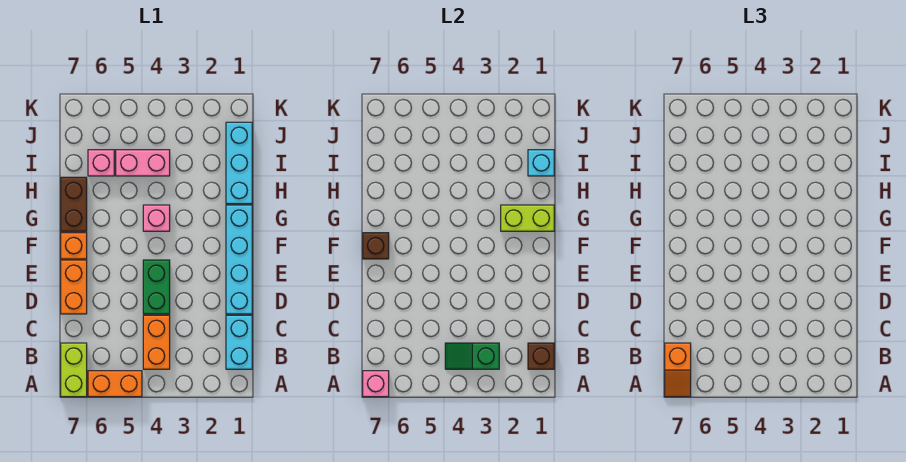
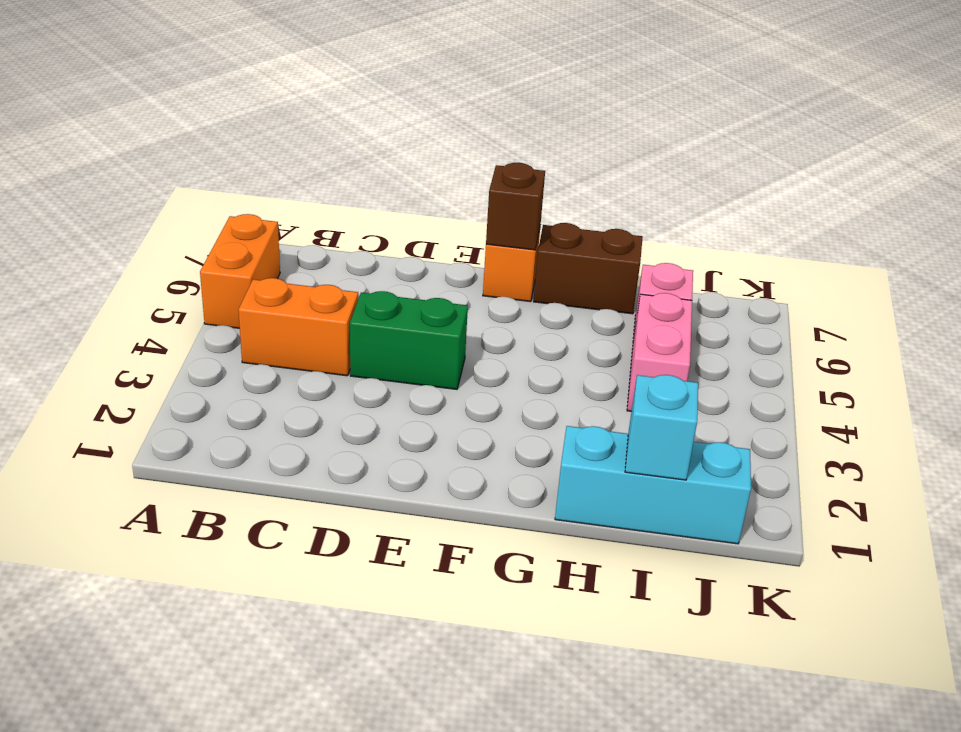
none -> lime 1x2 brick [61,343,87,397]
none -> cyan 1x2 brick [226,315,252,369]
none -> cyan 1x4 brick [226,205,252,314]

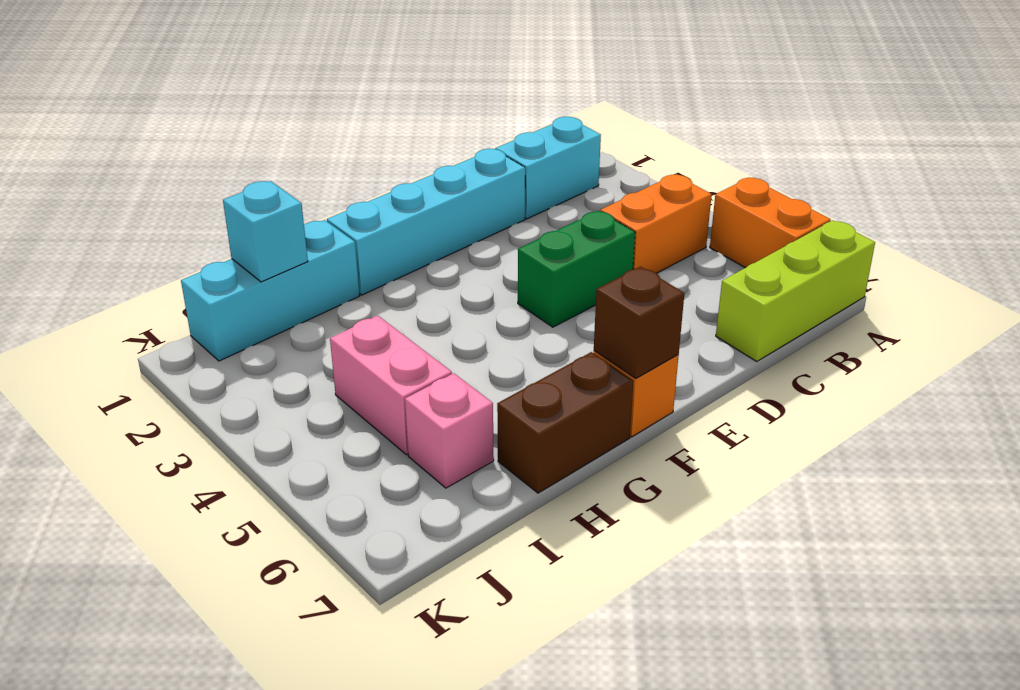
lime 1x3 brick [716,220,875,362] -> lime 1x2 brick [61,343,87,397]
none -> orange 1x2 brick [61,260,87,314]
none -> pink 1x1 brick [143,205,170,231]
none -> pink 1x1 brick [363,371,389,397]

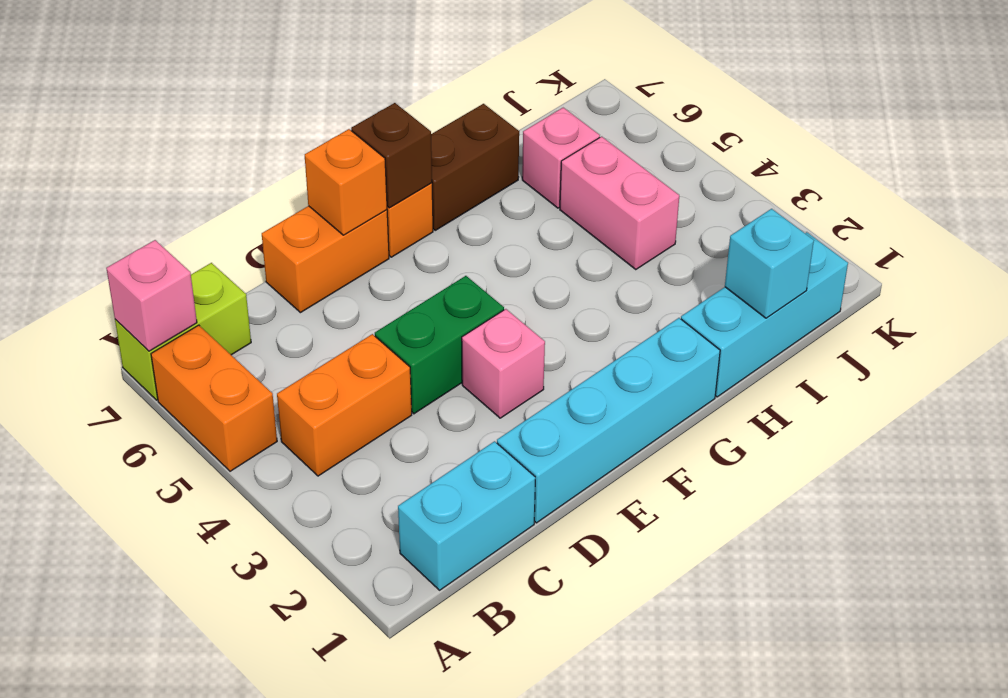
pink 1x1 brick [462,309,545,418] -> pink 1x1 brick moved to [143,205,170,231]
orange 1x1 brick [305,129,387,235] -> none
none -> brown 1x1 brick [528,343,554,369]
none -> green 1x2 slope [445,343,499,369]
none -> lime 1x2 brick [501,205,554,231]

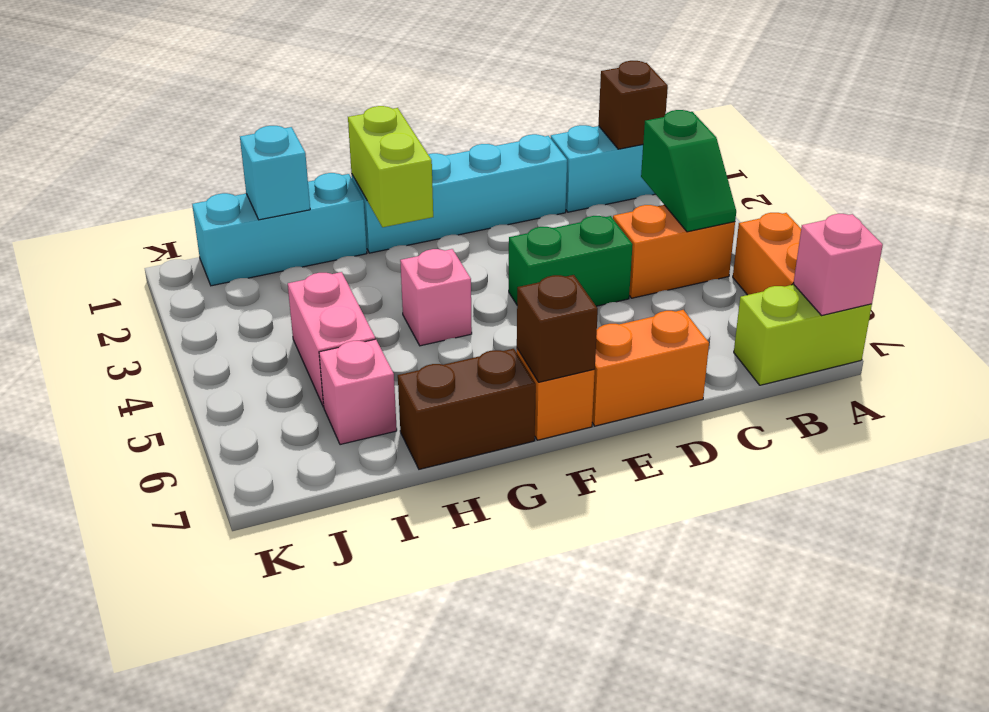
none -> orange 1x2 slope [665,343,691,397]

